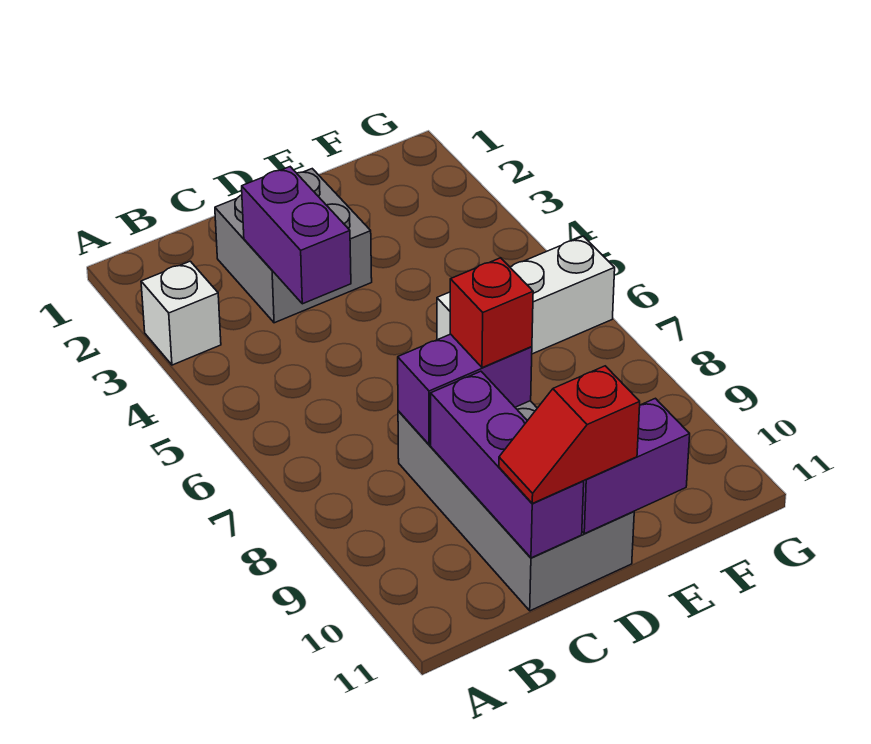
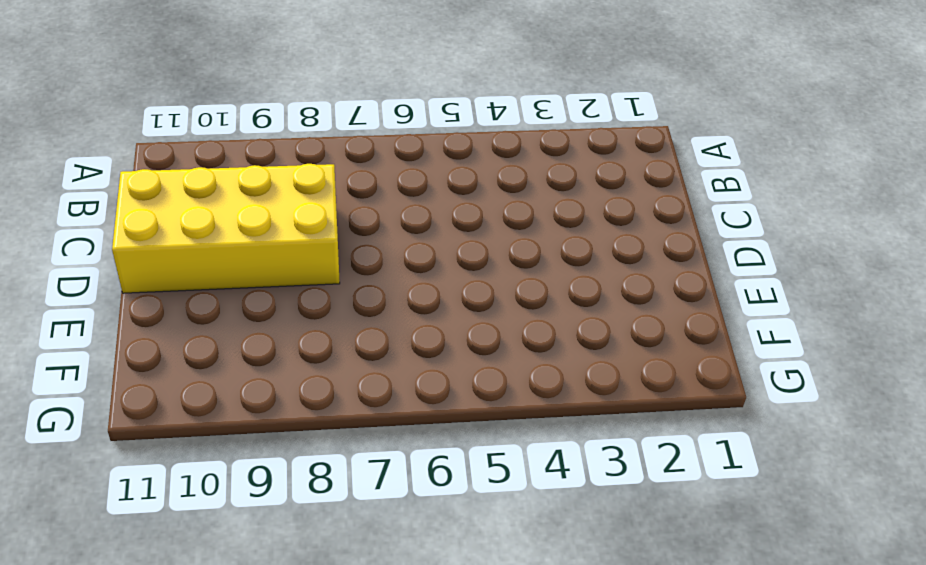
yellow 2x4 brick [112,164,340,293] -> grey 2x4 brick [398,401,634,611]
none -> white 1x1 brick [141,261,221,365]
none -> grey 2x2 brick [215,169,372,323]

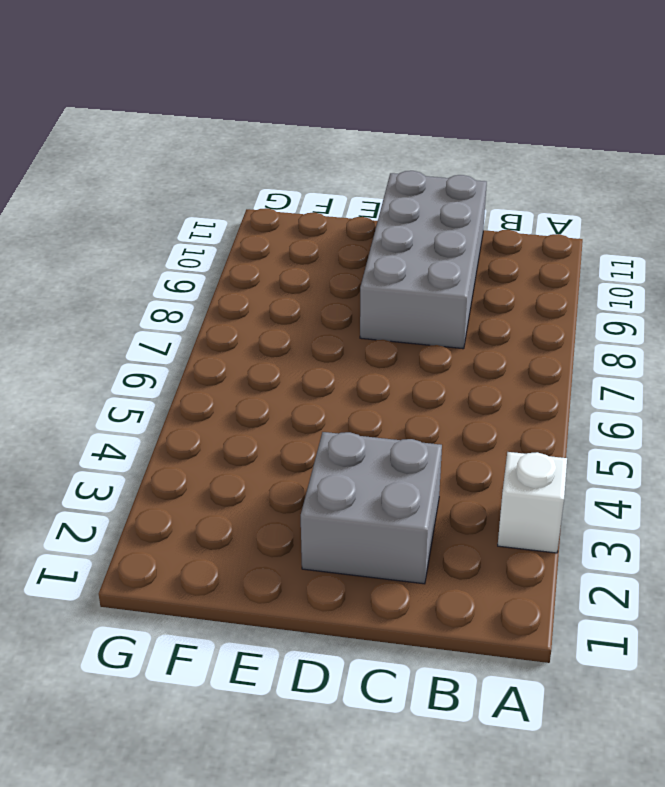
none -> white 1x3 brick [437,236,615,354]
none -> purple 1x2 brick [242,167,351,304]

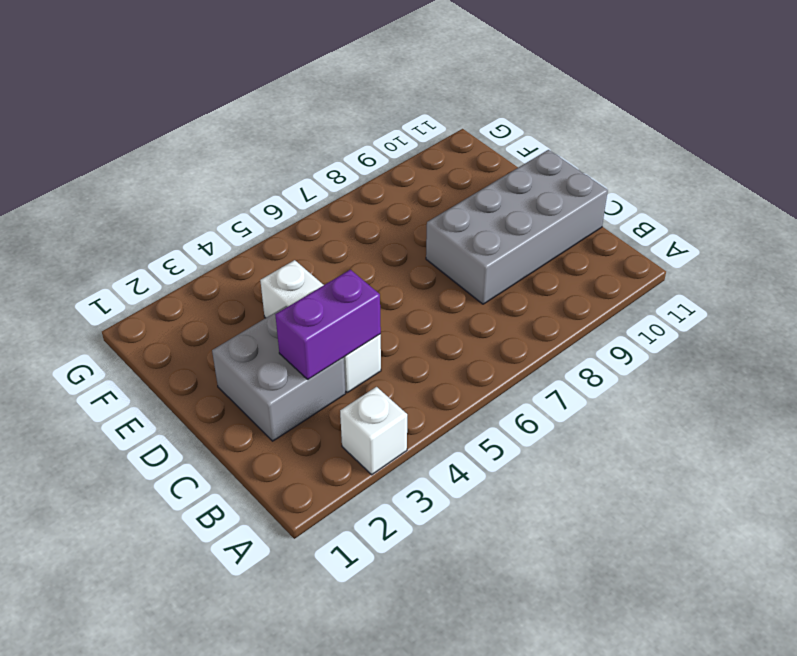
white 1x3 brick [260,260,381,393] -> white 1x3 brick moved to [437,236,615,354]
none -> purple 1x2 brick [398,334,532,445]
none -> purple 1x3 brick [431,371,584,558]

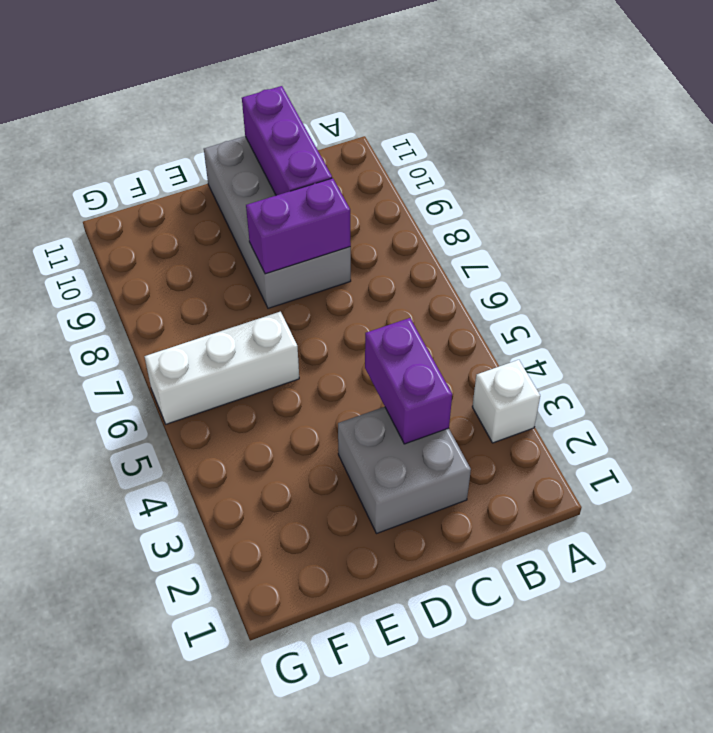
none -> purple 1x2 brick [582,398,690,534]
none -> red 1x2 slope [499,366,640,503]

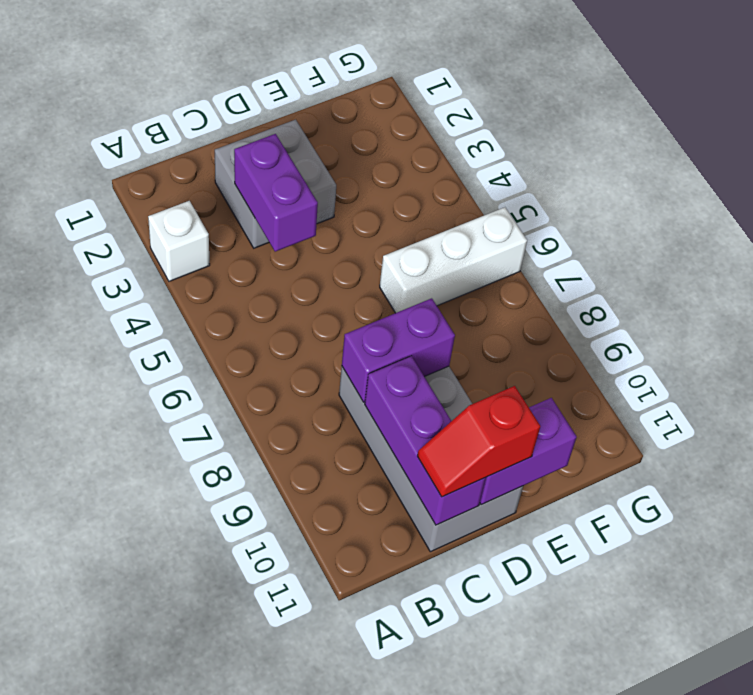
none -> red 1x1 brick [450,258,533,368]

